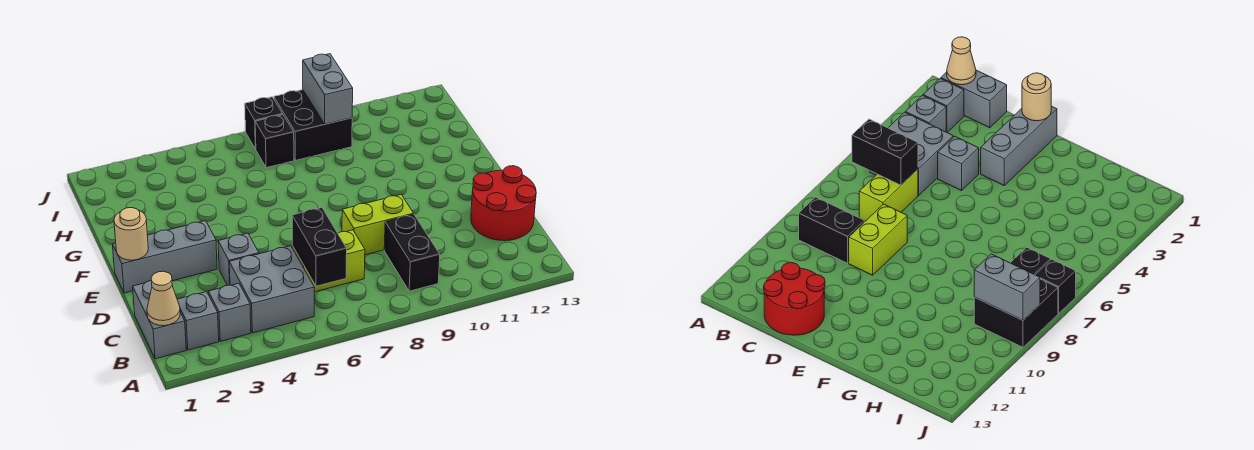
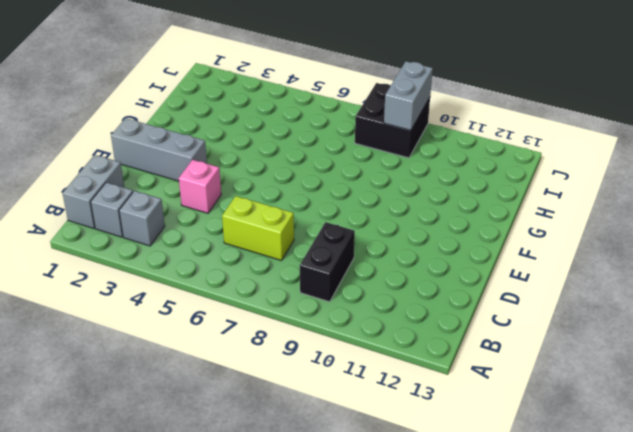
pink 1x1 brick [179,160,221,213] -> grey 1x1 brick [218,233,259,285]
none -> grey 2x2 brick [229,246,314,333]
none -> red 2x2 round brick [471,166,536,241]
none -> lime 1x2 brick [342,195,414,255]

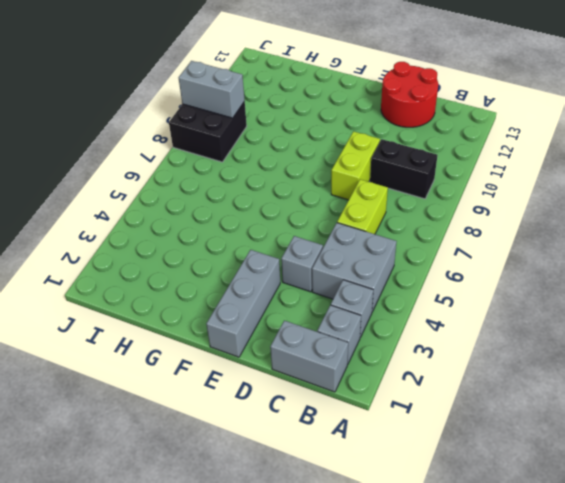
none -> black 1x1 brick [255,115,294,168]
none -> black 1x1 brick [245,97,283,149]
none -> tan 1x1 cone [147,271,180,326]

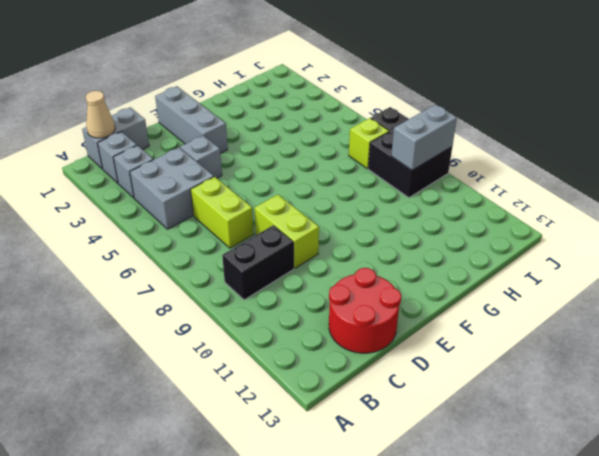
lime 1x1 brick [349,118,389,169] -> black 1x1 brick [255,115,294,168]
none -> black 1x2 brick [292,208,347,286]
none -> tan 1x1 round brick [114,208,148,260]

